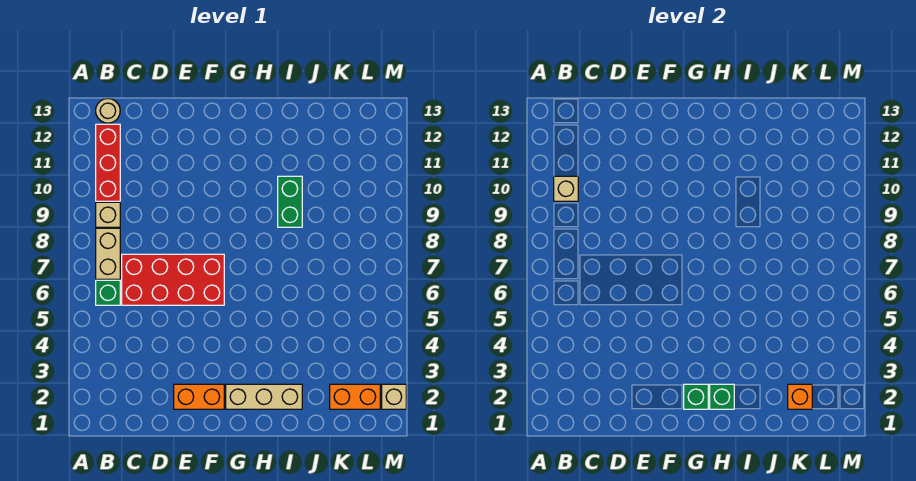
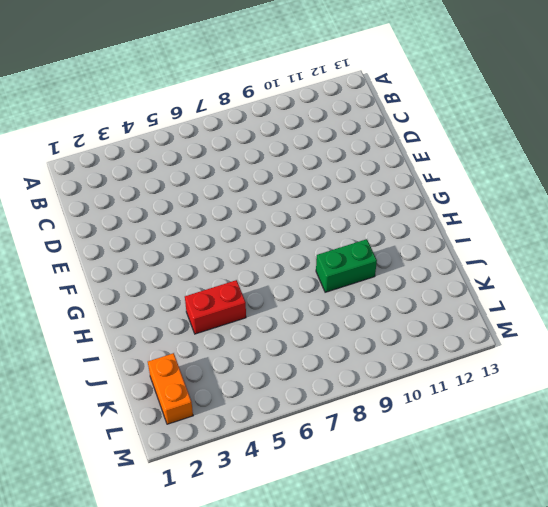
red 1x2 brick [185,280,246,334] -> none
none -> green 1x1 brick [96,280,120,305]
none -> tan 1x2 brick [96,228,120,279]
none -> tan 1x1 brick [96,202,120,227]

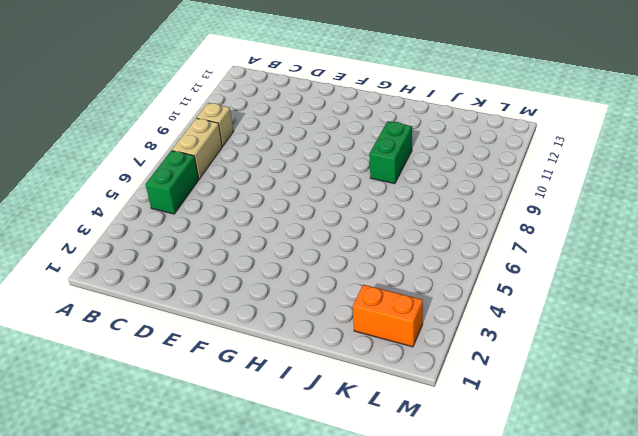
green 1x2 brick [146,151,199,214] -> green 1x1 brick [96,280,120,305]
none -> red 1x3 brick [96,124,120,201]
none -> tan 1x1 round brick [96,99,120,123]
none -> red 2x4 brick [122,254,224,305]

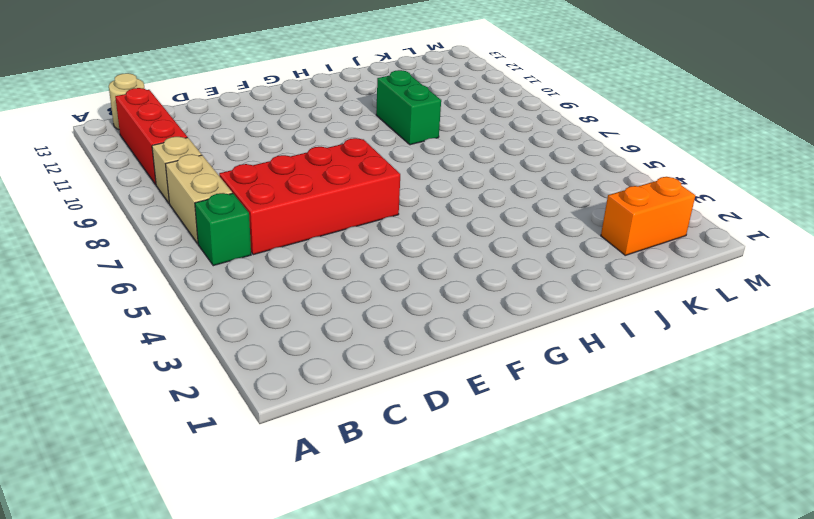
none -> orange 1x2 brick [174,384,224,409]
none -> tan 1x3 brick [226,384,302,409]
none -> tan 1x1 brick [382,384,406,409]

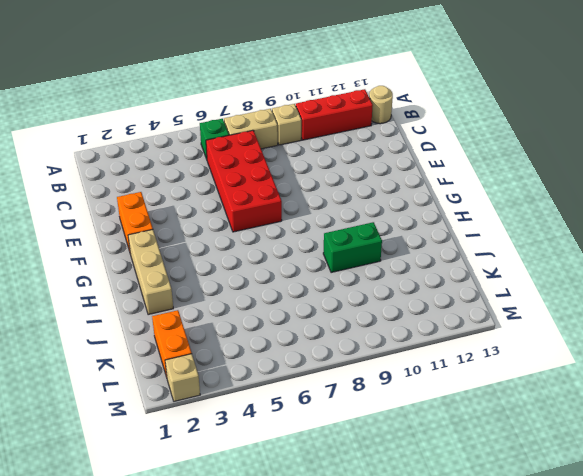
none -> tan 1x1 brick [554,176,578,201]
none -> green 1x1 brick [684,384,708,409]
none -> green 1x1 brick [710,384,734,409]

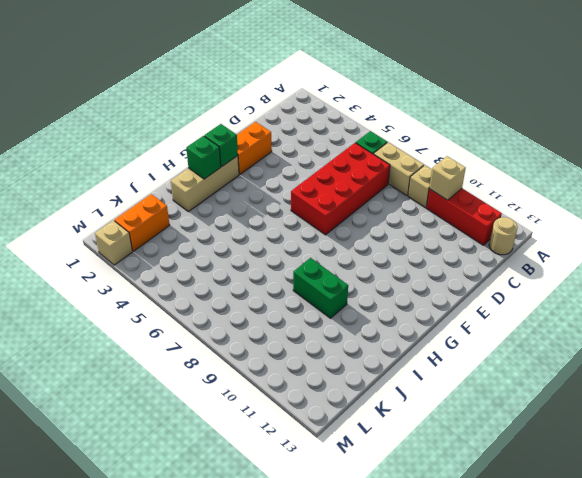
none -> orange 1x1 brick [788,384,812,409]

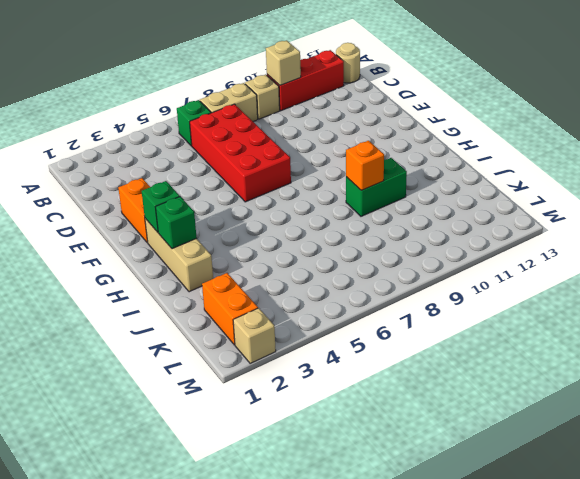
orange 1x1 brick [346,141,384,190] -> orange 1x1 brick moved to [788,384,812,409]

